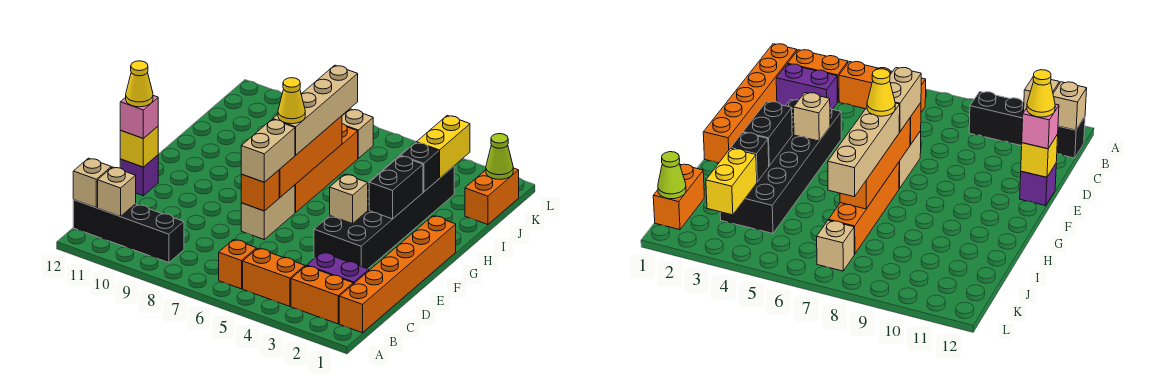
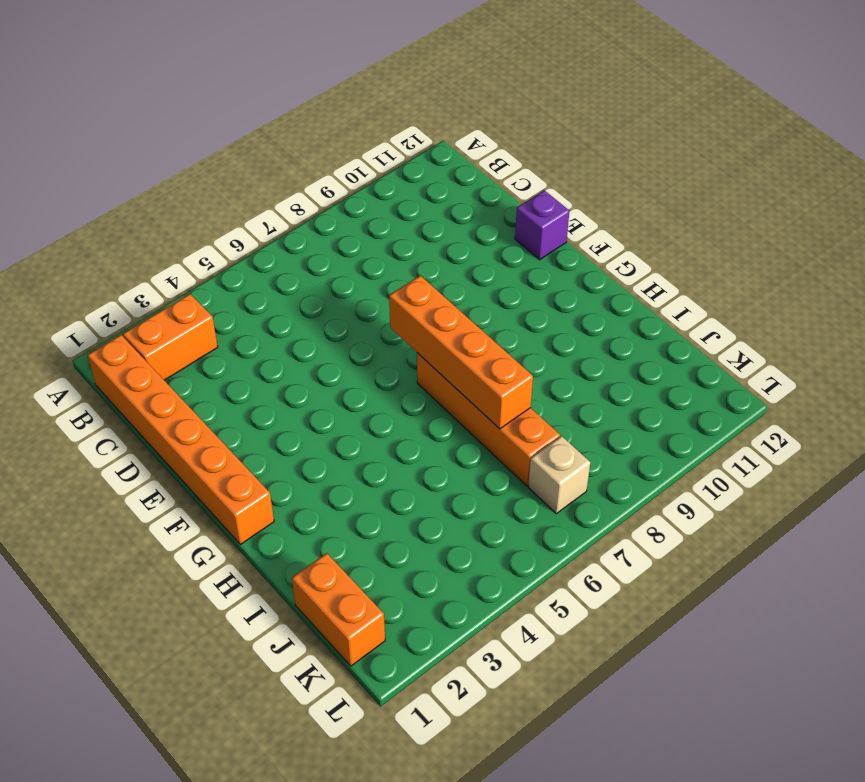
none -> orange 1x2 brick [243,248,305,306]
none -> orange 1x1 brick [219,240,256,289]
none -> black 1x4 brick [73,200,184,263]

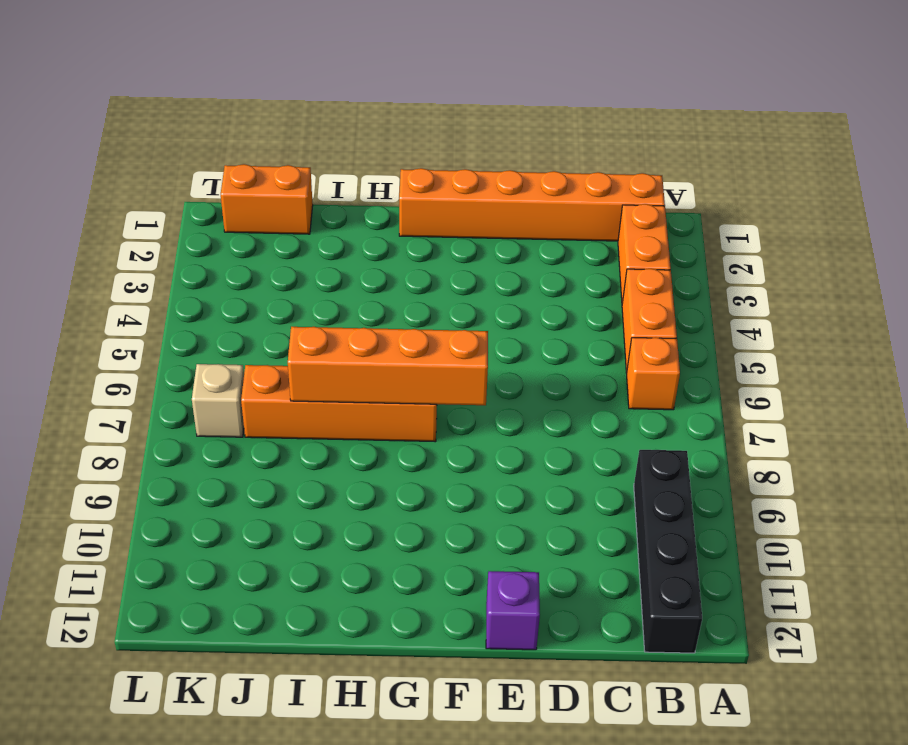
none -> purple 1x2 brick [307,252,369,284]
none -> black 2x6 brick [314,149,454,269]
none -> tan 1x2 brick [241,185,295,239]

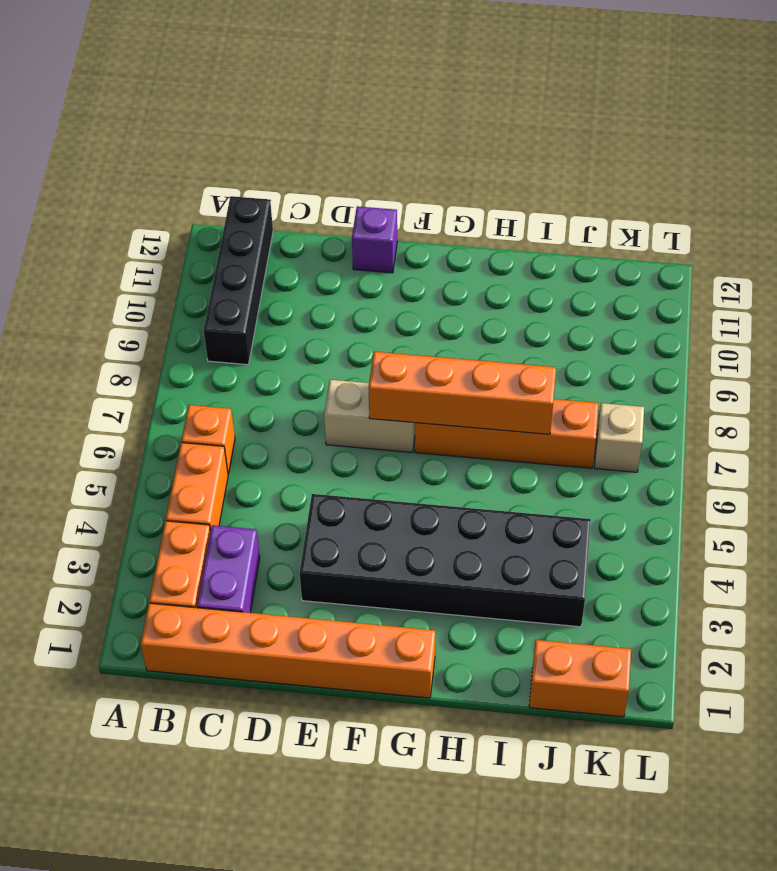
none -> tan 1x1 brick [98,167,136,217]
none -> tan 1x1 brick [73,158,111,208]
none -> orange 1x1 brick [241,170,279,211]

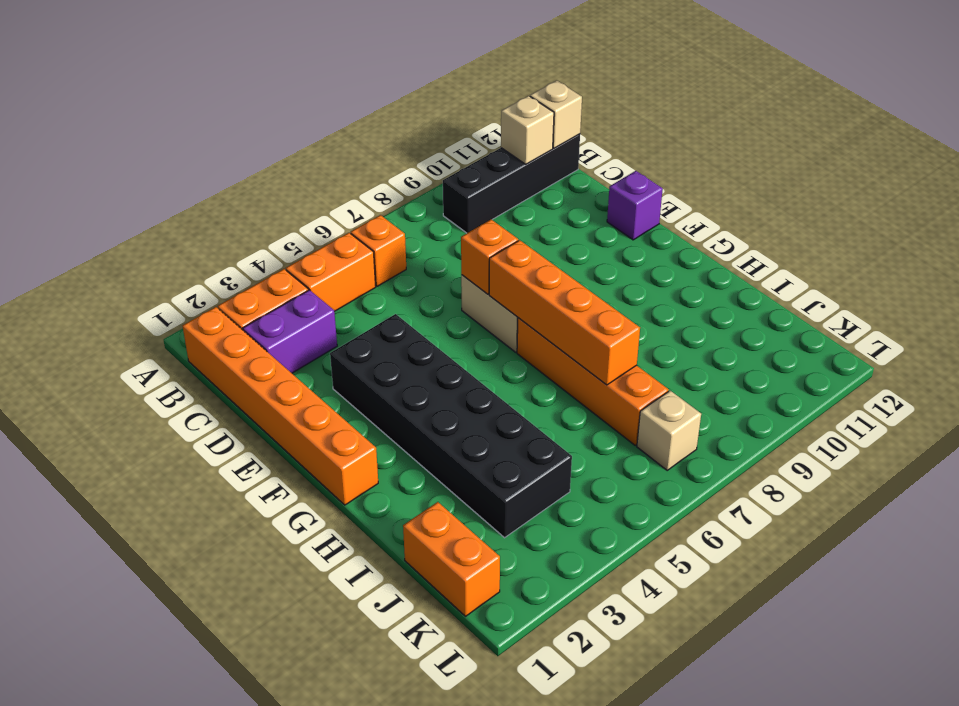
none -> yellow 1x1 brick [120,126,158,167]
none -> tan 1x1 brick [330,174,368,224]
none -> black 1x2 brick [369,156,423,219]

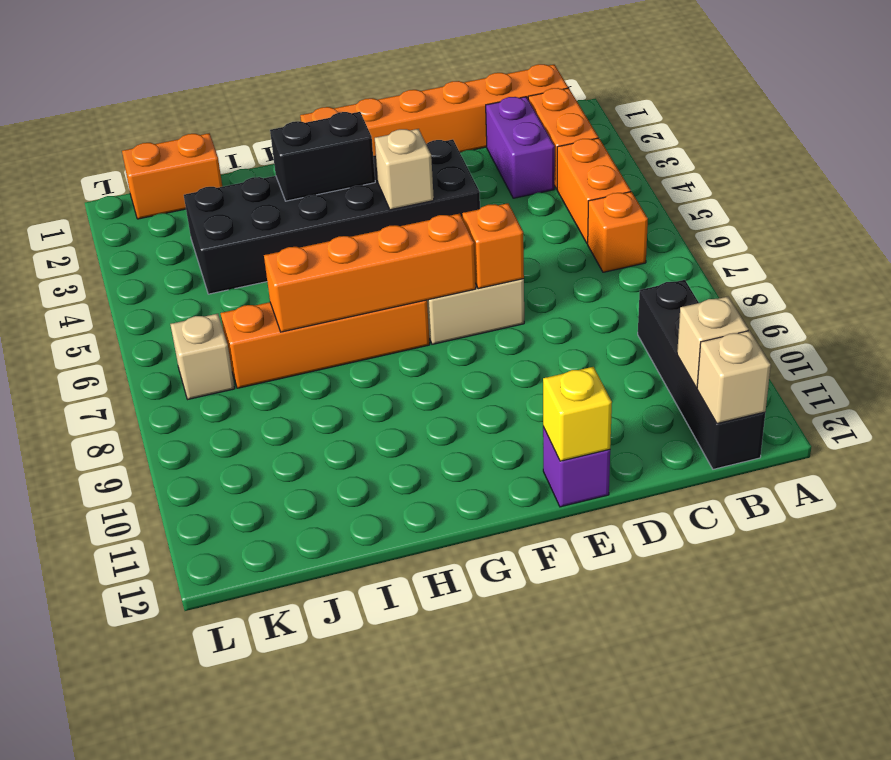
none -> black 1x1 brick [401,143,439,192]
none -> yellow 1x2 brick [417,115,470,178]
none -> lime 1x1 cone [486,134,513,179]

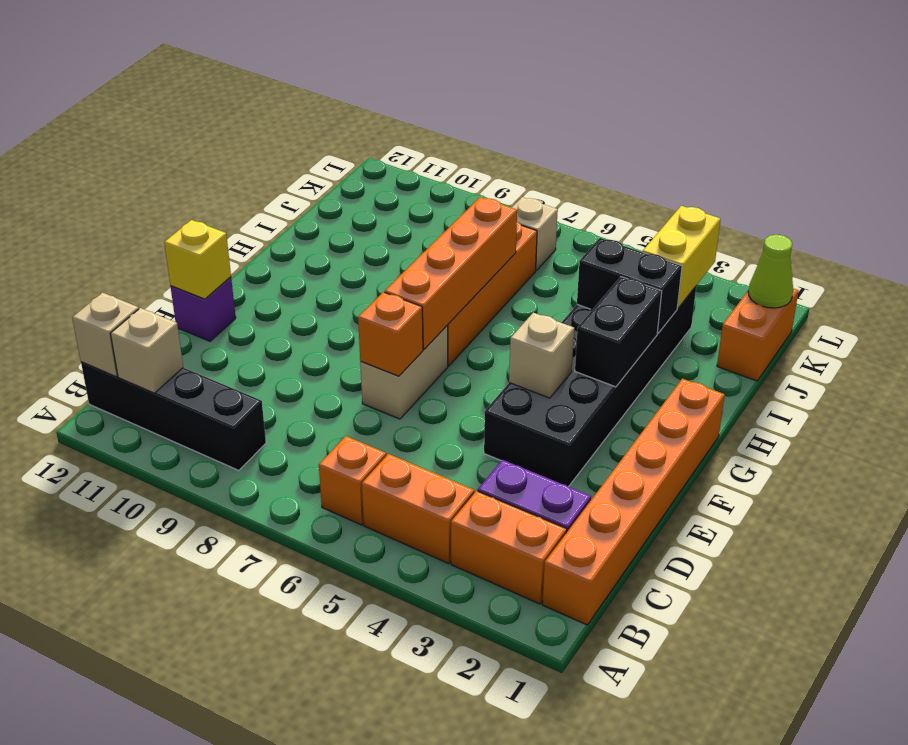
black 1x2 brick [577,238,682,333] -> black 1x1 brick [401,143,439,192]
none -> tan 1x2 brick [241,119,295,182]
none -> pink 1x1 brick [120,96,158,138]
none -> tan 1x4 brick [273,65,358,155]

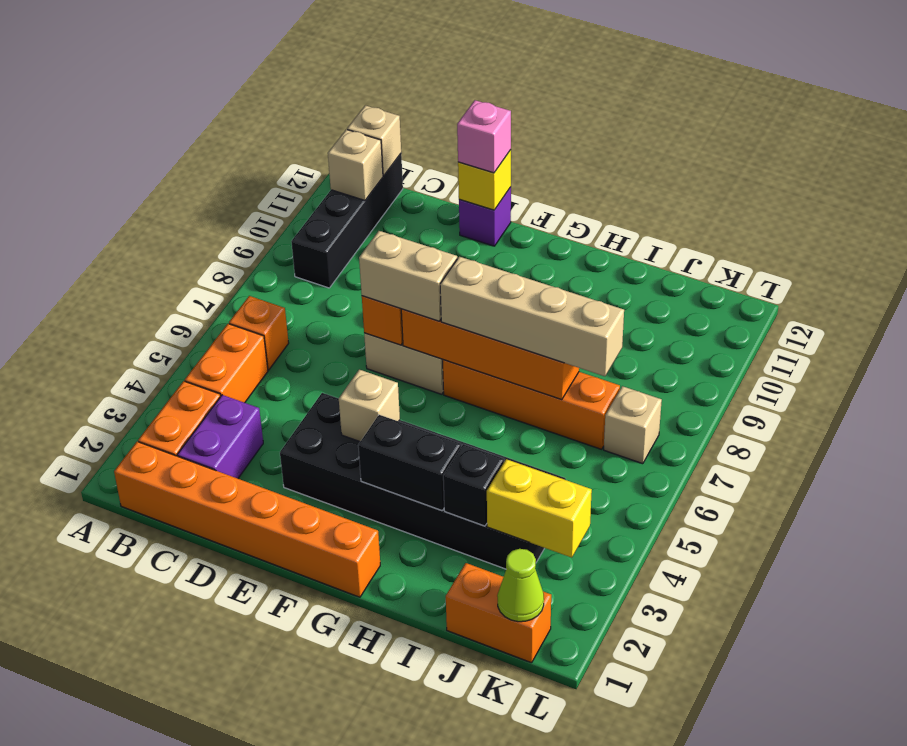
none -> yellow 1x1 cone [126,61,153,107]
none -> yellow 1x1 cone [278,78,305,124]

